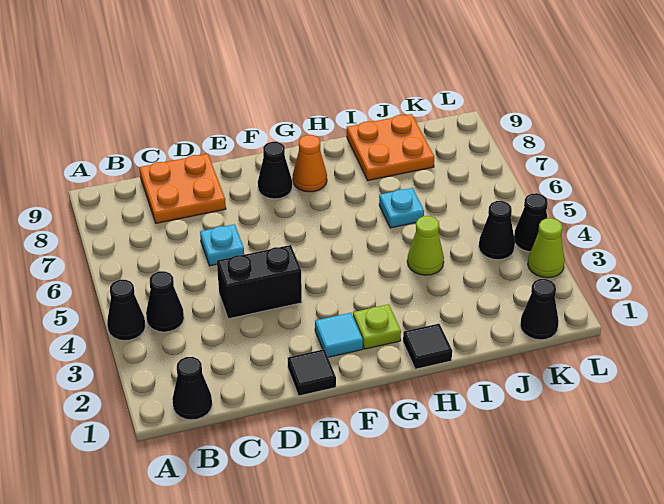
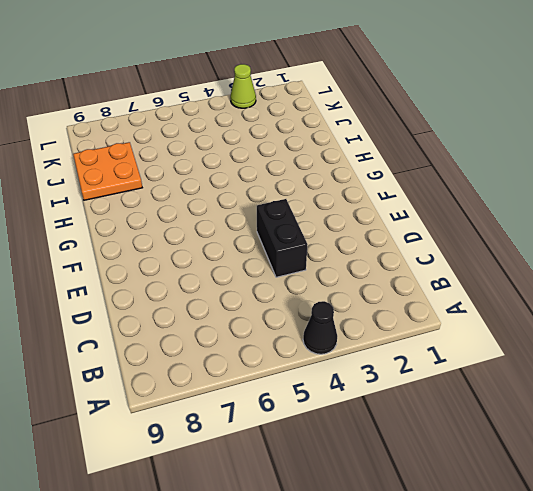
none -> black 1x1 cone [172,357,212,420]
none -> black 1x1 cone [146,271,184,332]
none -> orange 2x2 plate [139,154,226,223]

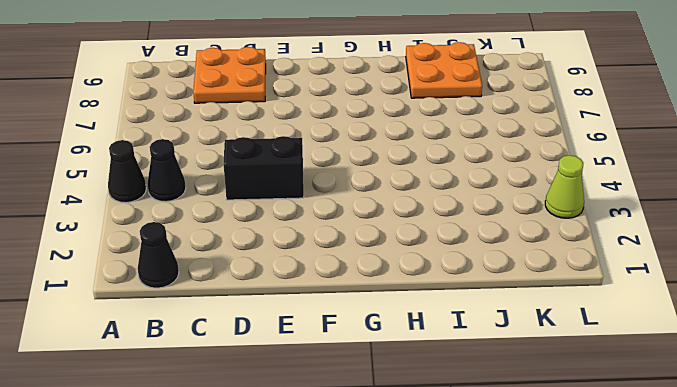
none -> cyan 1x1 plate [200,224,244,266]
none -> black 1x1 tile [288,349,336,396]
none -> cyan 1x1 tile [315,313,363,357]

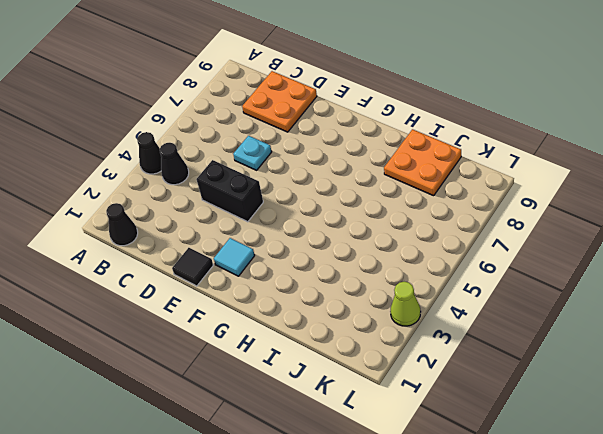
none -> black 1x1 cone [258,142,292,199]
none -> lime 1x1 plate [353,304,401,349]
none -> orange 1x1 cone [293,135,327,192]

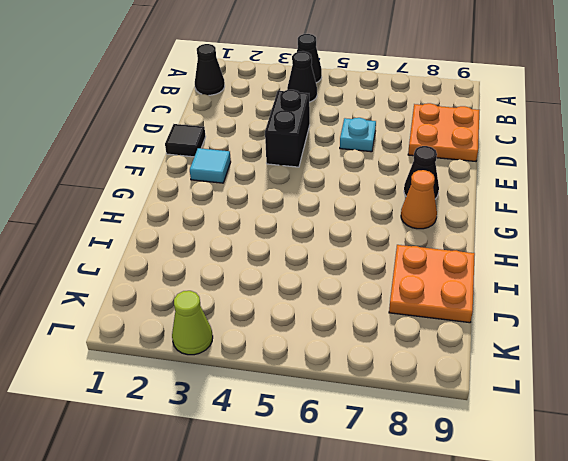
none -> lime 1x1 plate [353,304,401,349]
none -> black 1x1 tile [403,324,452,369]
none -> lime 1x1 cone [407,216,444,275]

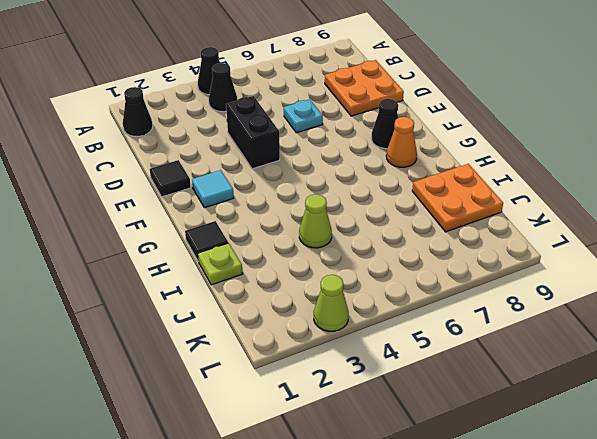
lime 1x1 plate [198,243,243,285] -> lime 1x1 plate moved to [353,304,401,349]
none -> cyan 1x1 plate [379,188,424,228]
none -> black 1x1 cone [520,279,559,340]
none -> black 1x1 cone [479,201,515,260]

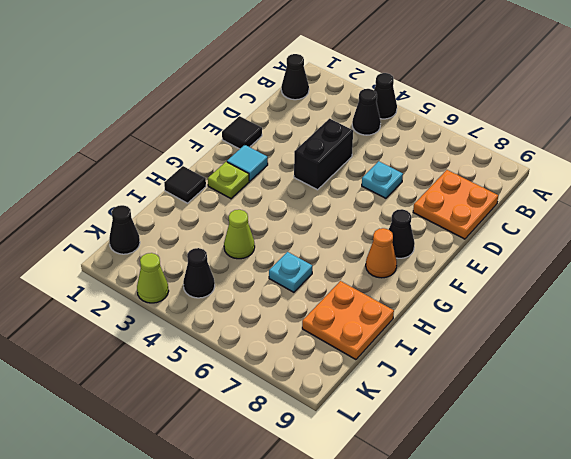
none -> black 1x1 cone [514,193,548,252]

